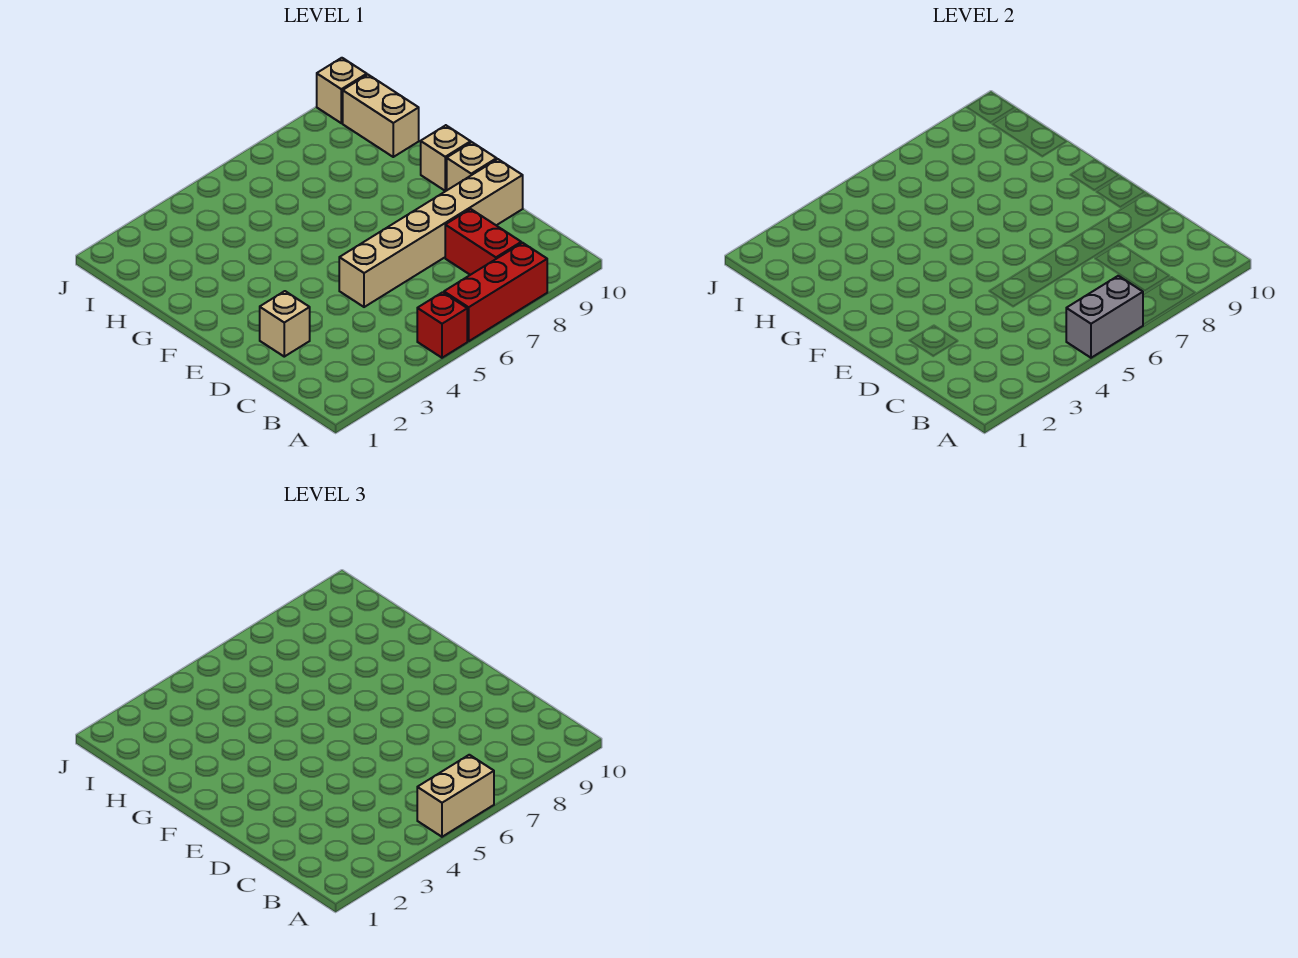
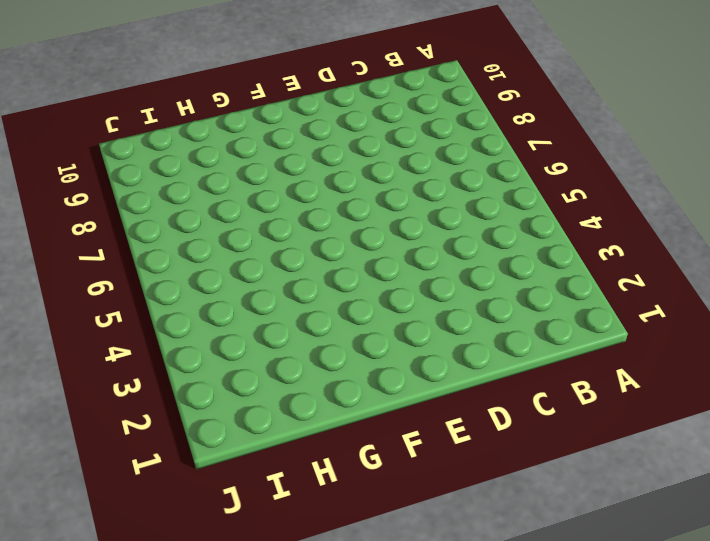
none -> red 1x1 brick [417,292,467,358]
none -> red 1x3 brick [444,243,547,341]

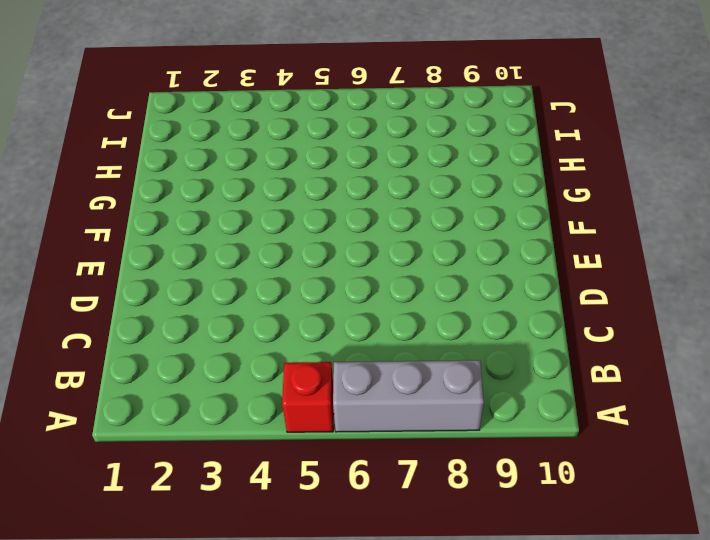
grey 1x3 brick [333,360,484,432] -> red 1x3 brick [444,243,547,341]
none -> red 1x2 brick [445,209,521,275]
none -> tan 1x1 brick [260,291,310,357]

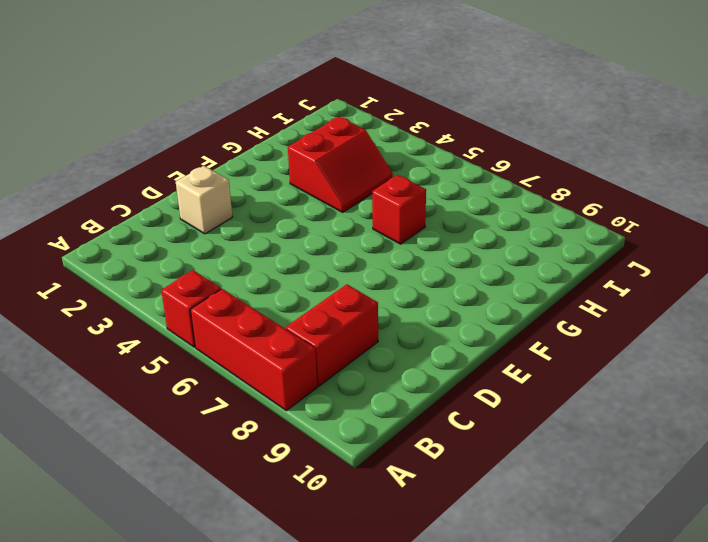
red 2x2 slope [288,117,393,212] -> none
red 1x1 brick [372,175,426,244] -> none
none -> tan 1x6 brick [339,159,523,307]
none -> tan 1x1 brick [447,142,497,190]

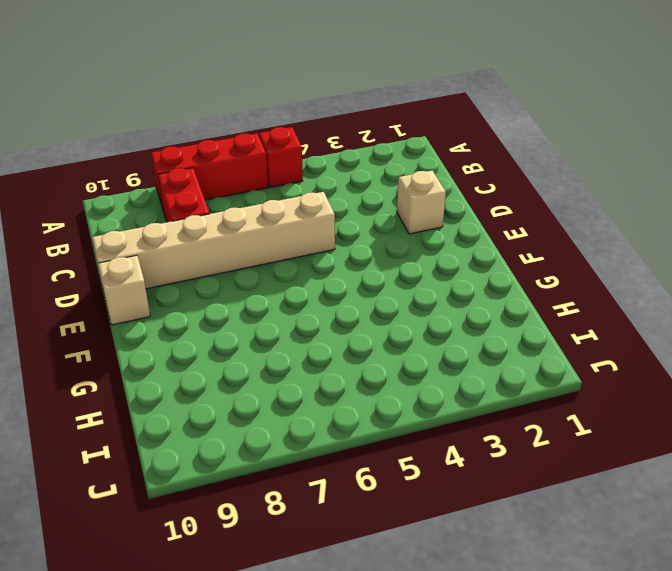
none -> tan 1x1 brick [421,125,471,191]
none -> tan 1x2 brick [343,75,419,157]

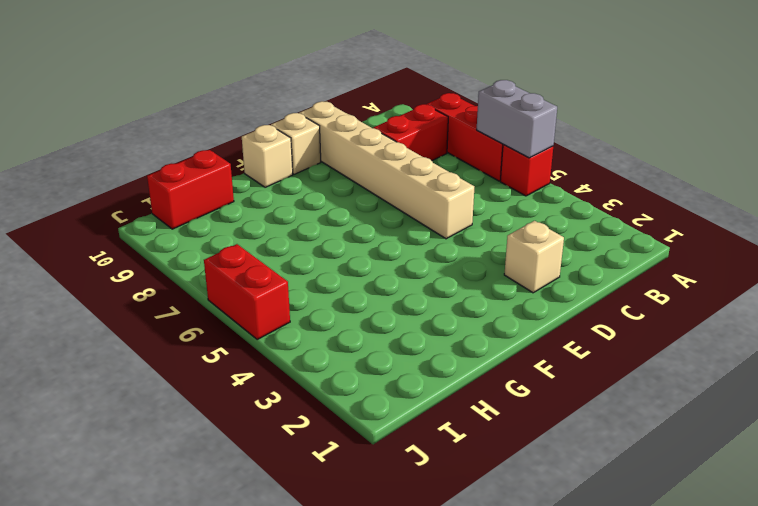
red 1x2 brick [147,150,234,229] -> tan 1x2 brick [343,75,419,157]
red 1x2 brick [204,244,290,339] -> none
none -> tan 1x1 brick [317,58,367,123]
none -> tan 1x2 brick [417,755,494,837]

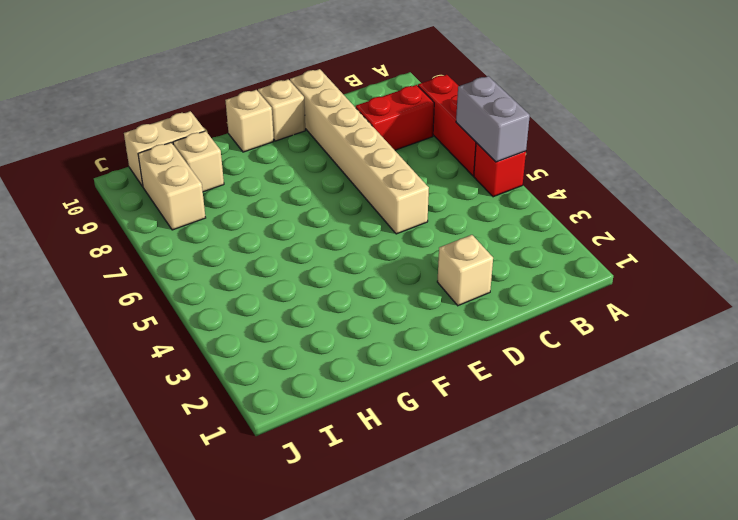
tan 1x1 brick [173,131,224,192] -> tan 1x1 brick moved to [317,58,367,123]
tan 1x2 brick [138,143,206,230] -> tan 1x2 brick moved to [417,755,494,837]

